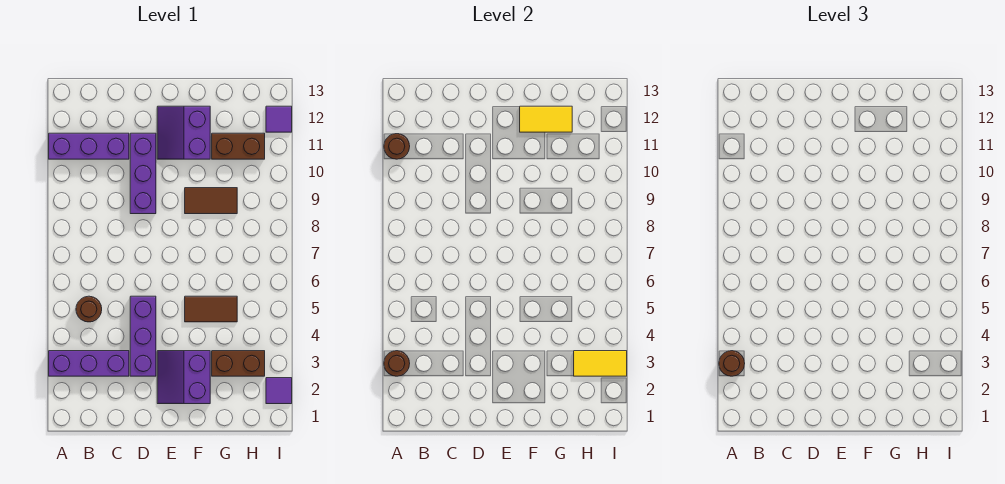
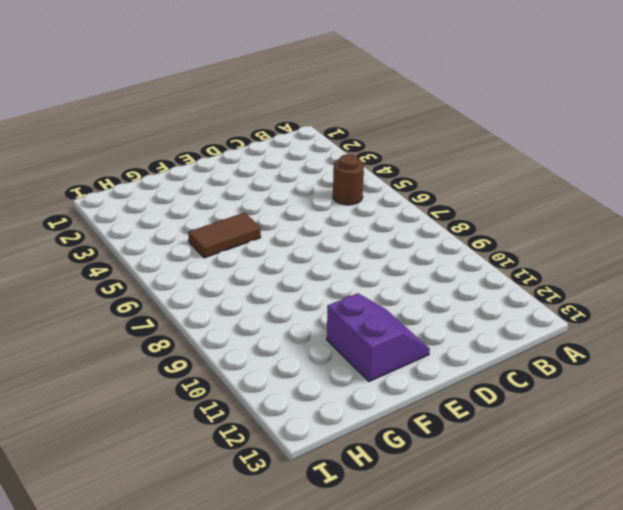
none -> purple 1x3 brick [49,351,129,376]
none -> purple 1x3 brick [49,133,129,159]
none -> purple 1x3 brick [130,296,156,376]

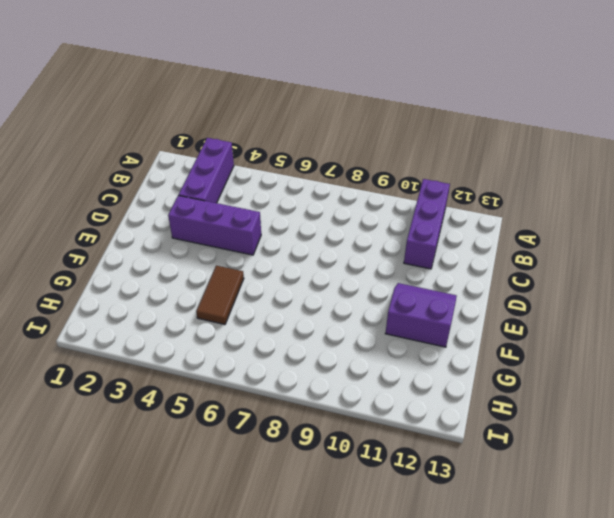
none -> brown 1x1 round brick [76,296,102,322]
none -> purple 1x3 brick [130,133,156,214]
none -> purple 2x2 slope [157,351,210,404]

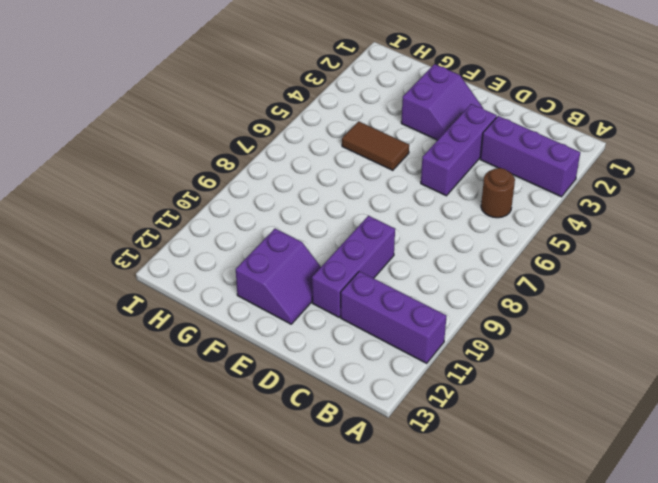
none -> brown 1x2 tile [185,188,237,214]
none -> brown 1x2 brick [212,351,265,376]
none -> brown 1x2 brick [212,133,265,159]

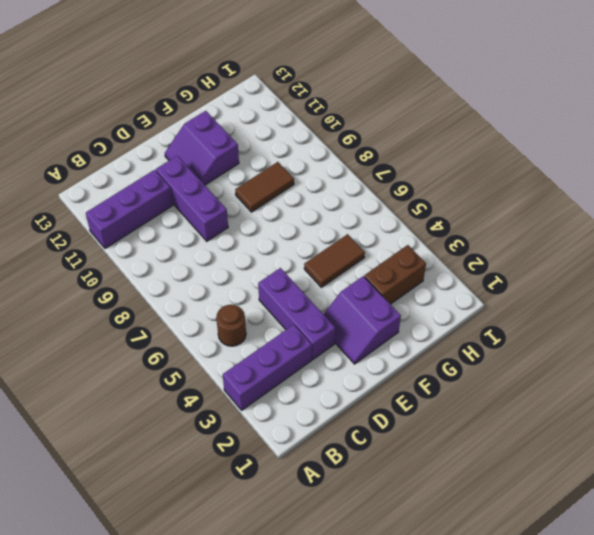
none -> brown 1x2 brick [212,133,265,159]
none -> purple 1x1 tile [266,378,292,404]
none -> purple 1x1 tile [266,106,292,132]

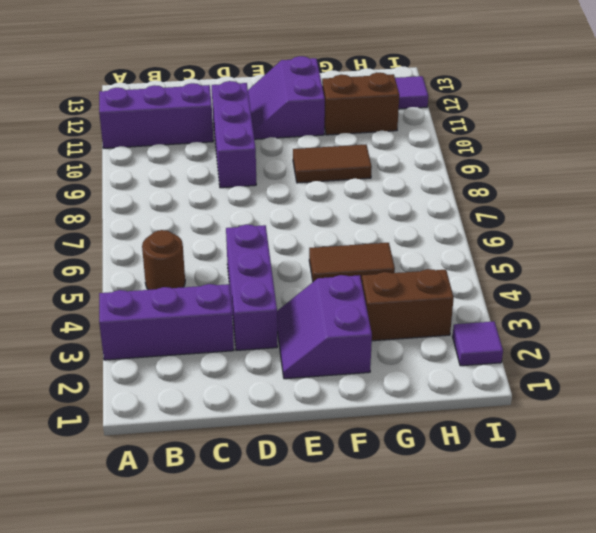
none -> brown 1x1 round brick [384,351,410,376]
none -> brown 1x1 round brick [384,134,410,159]
none -> yellow 1x2 tile [520,106,572,132]

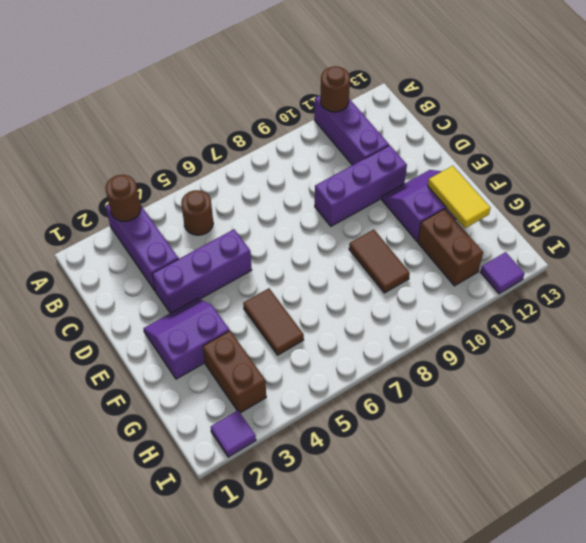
none -> yellow 1x2 tile [574,351,627,376]
none -> brown 1x1 round brick [719,351,745,376]

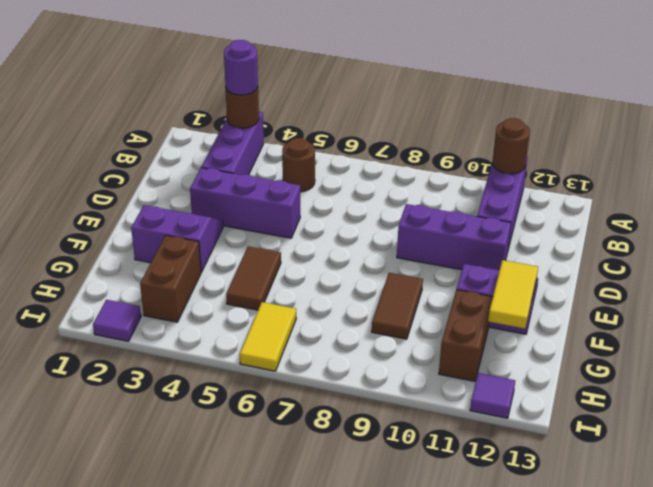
purple 1x1 round brick [224,40,258,95] -> brown 1x1 round brick [719,351,745,376]
yellow 1x2 tile [240,302,296,371] -> yellow 1x2 tile moved to [574,351,627,376]

